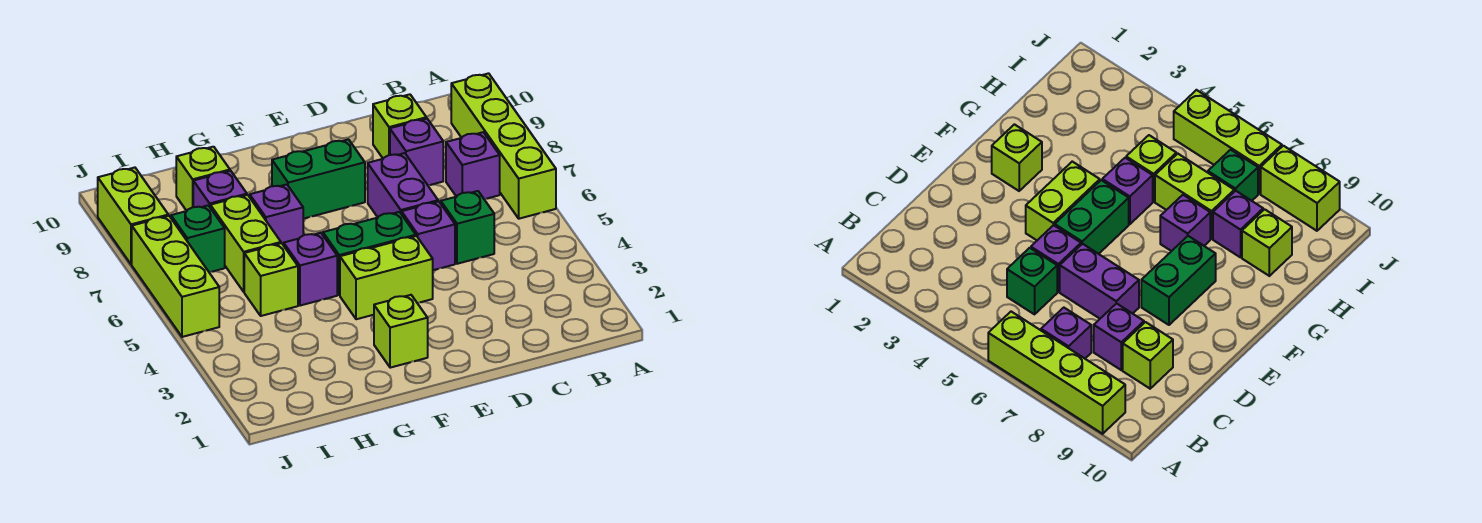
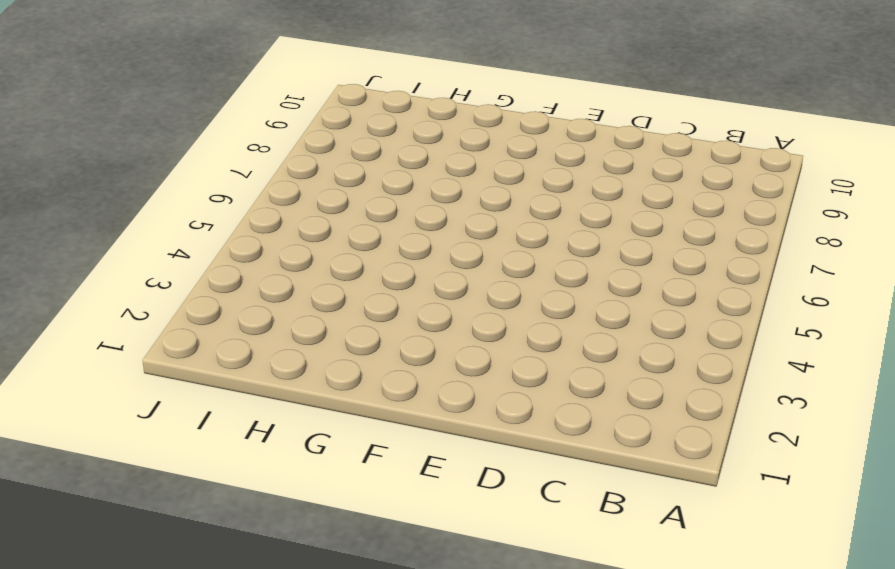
none -> lime 1x4 brick [451,73,556,219]
none -> purple 1x1 brick [446,132,500,199]
none -> green 1x1 brick [441,191,494,264]

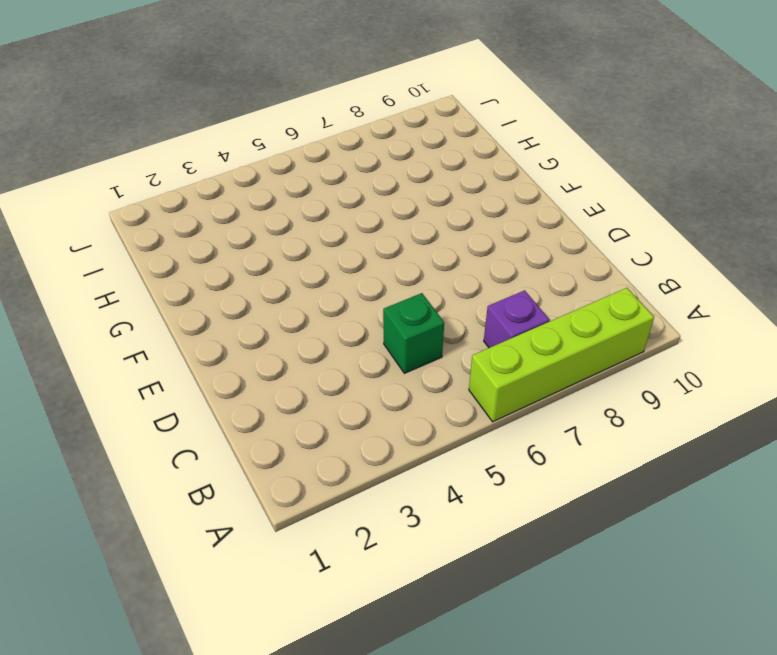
none -> purple 1x1 brick [390,118,443,185]
none -> lime 1x1 brick [373,94,426,158]
none -> purple 1x1 brick [402,201,455,270]

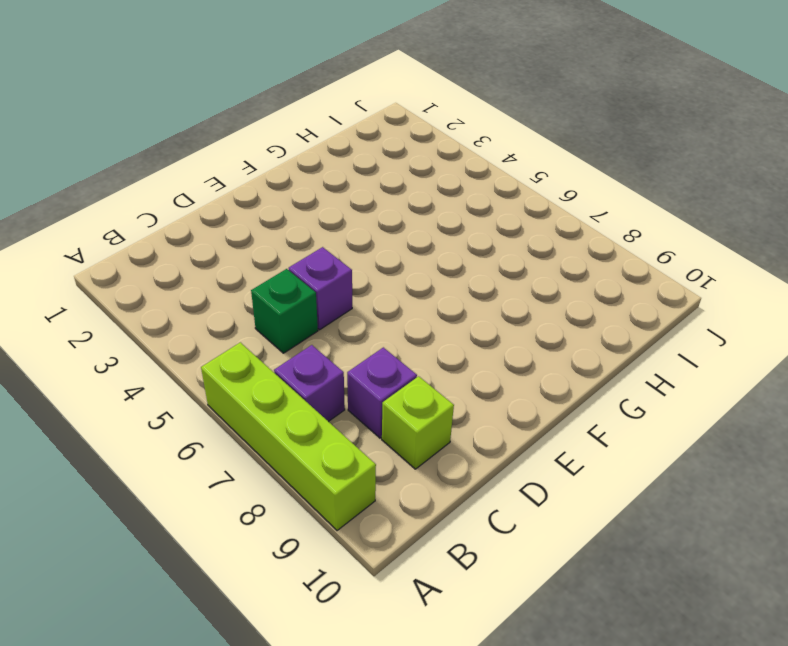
none -> purple 1x2 brick [368,153,438,217]
none -> lime 1x2 brick [340,236,433,319]
none -> green 1x2 brick [323,212,416,295]

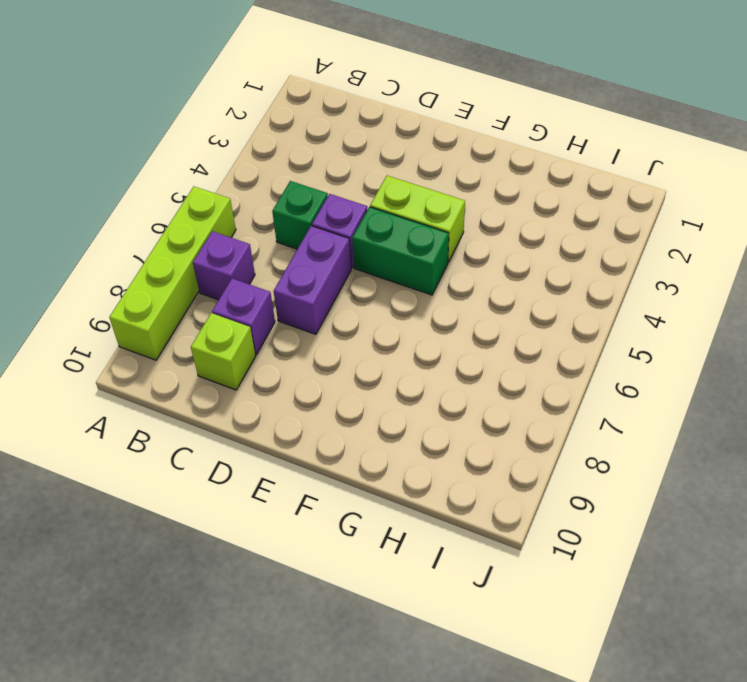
none -> green 1x2 brick [272,139,365,219]
none -> lime 1x1 brick [374,295,428,368]
none -> purple 1x1 brick [284,233,337,306]

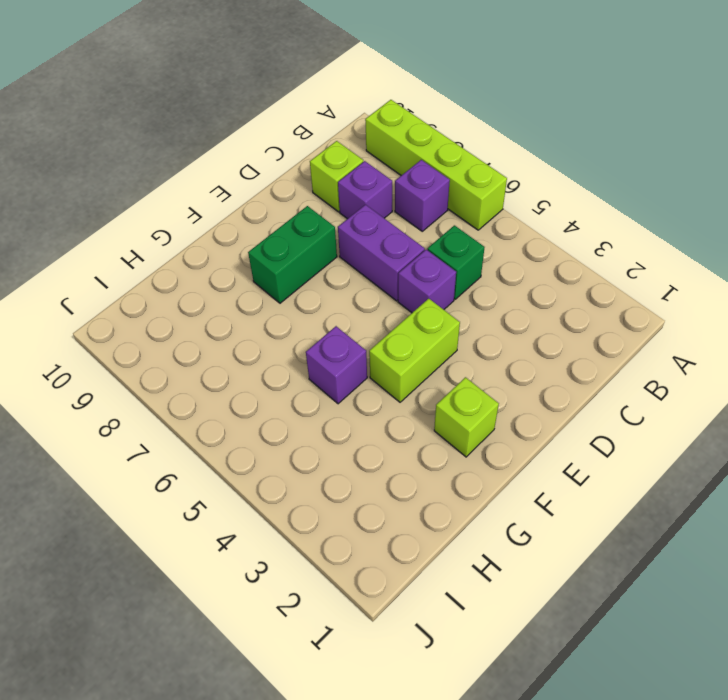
none -> green 1x2 brick [323,212,416,295]
none -> purple 1x1 brick [250,184,303,245]
none -> lime 1x1 brick [244,243,298,316]

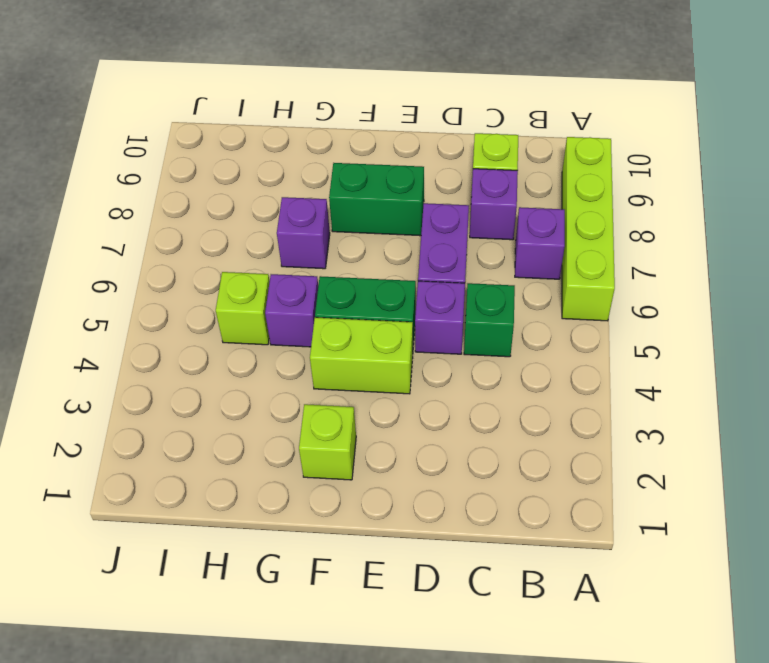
none -> lime 1x2 brick [210,195,281,292]
none -> purple 1x1 brick [193,171,247,207]
none -> lime 1x1 brick [176,147,230,211]

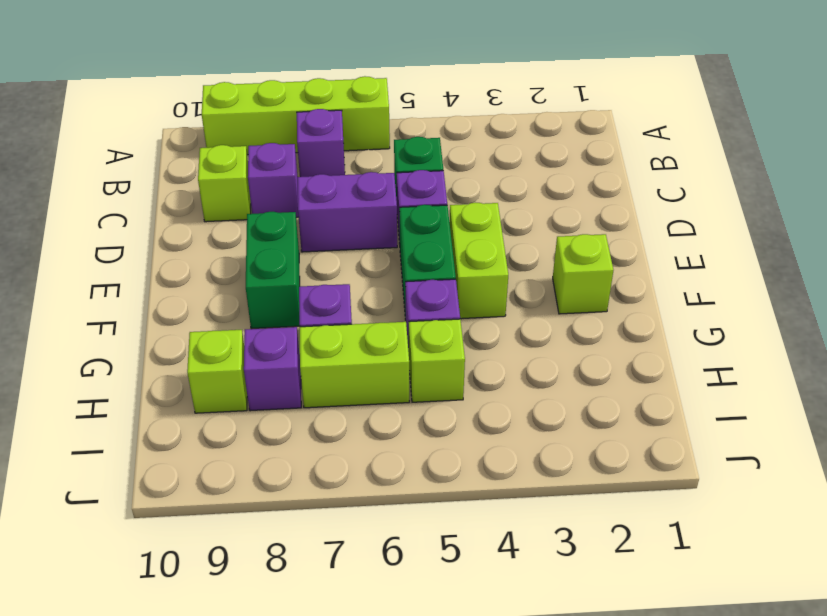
none -> green 1x1 brick [171,205,225,272]
none -> lime 1x3 brick [132,216,219,337]
none -> lime 1x2 brick [98,168,168,264]

